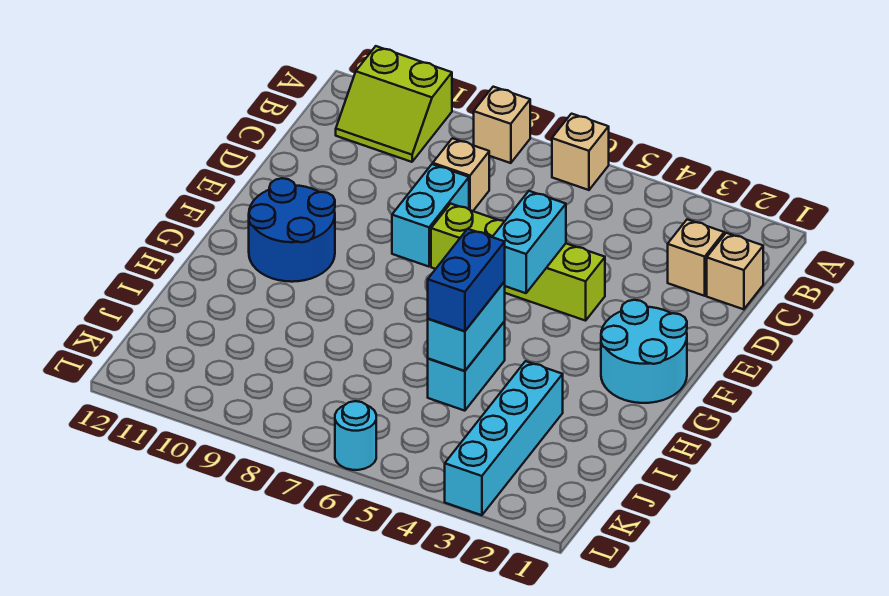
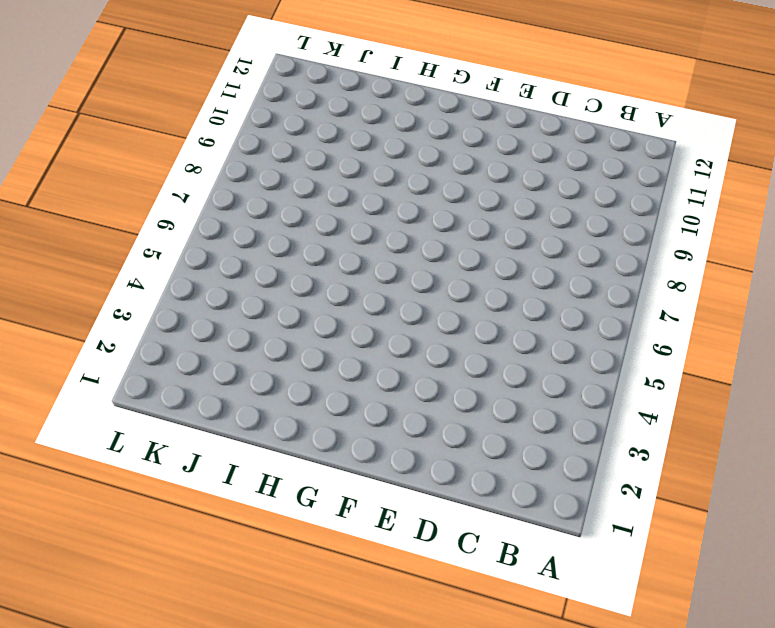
none -> tan 1x1 brick [552,114,609,190]
none -> tan 1x1 brick [474,87,530,163]
none -> lime 2x2 slope [336,46,452,162]

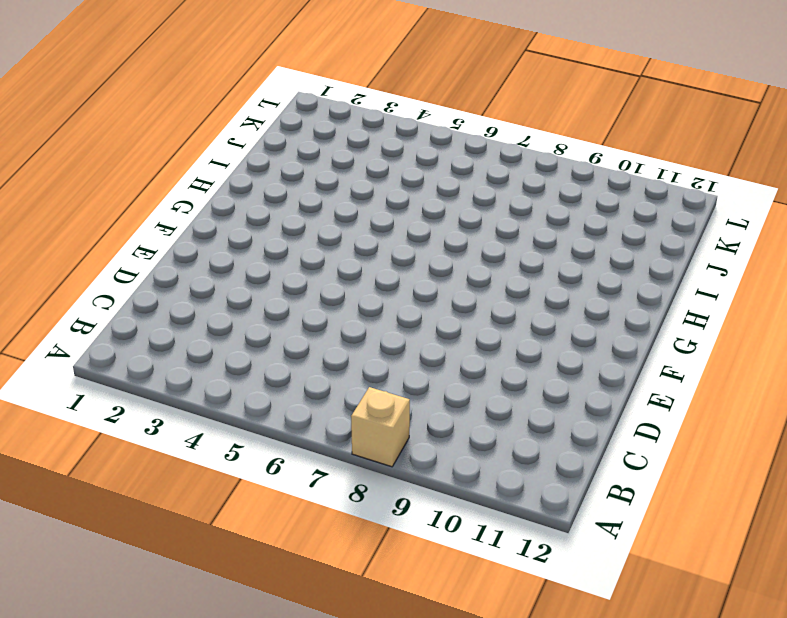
none -> tan 1x1 brick [552,114,609,190]
none -> lime 2x2 slope [336,46,452,162]
none -> tan 1x1 brick [707,233,763,309]

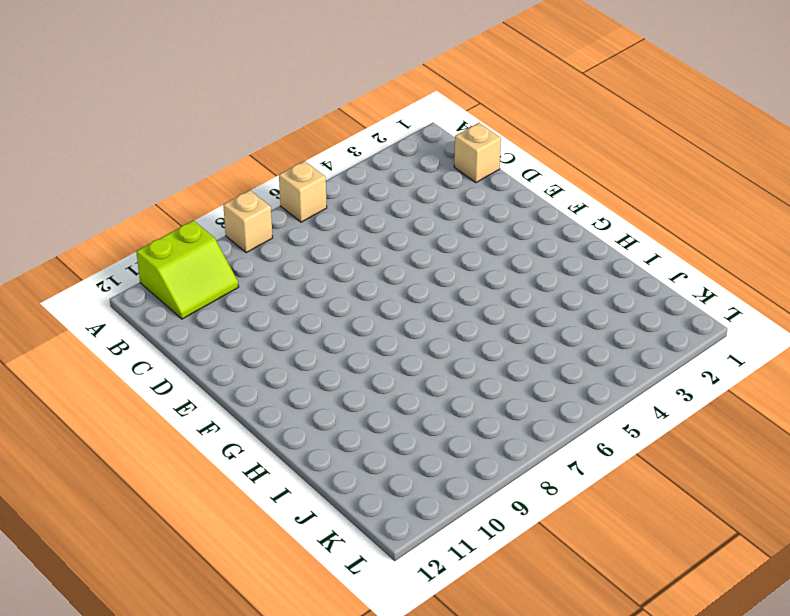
none -> tan 1x1 brick [668,219,724,296]
none -> tan 1x1 brick [433,138,489,211]
none -> cyan 1x2 brick [392,164,469,267]

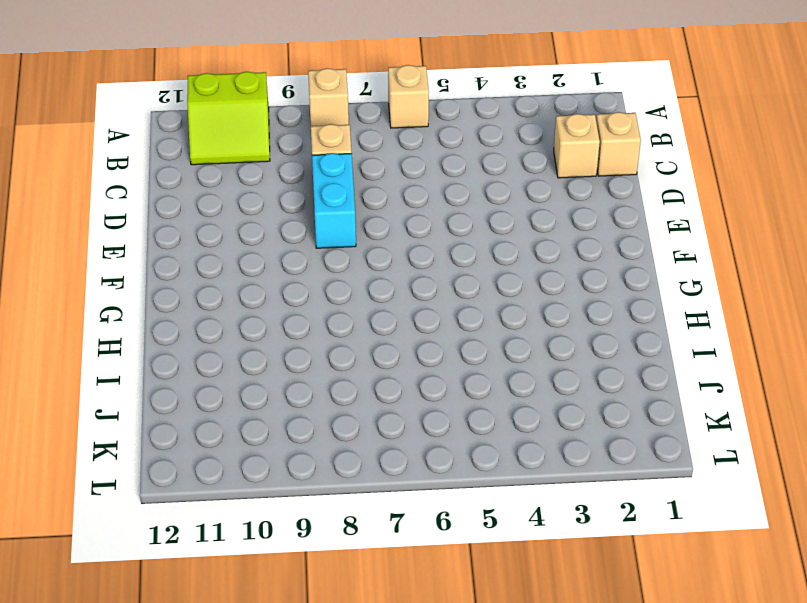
none -> lime 1x4 brick [431,204,605,321]
none -> cyan 2x2 round brick [601,300,687,403]
none -> blue 2x2 round brick [249,178,335,282]

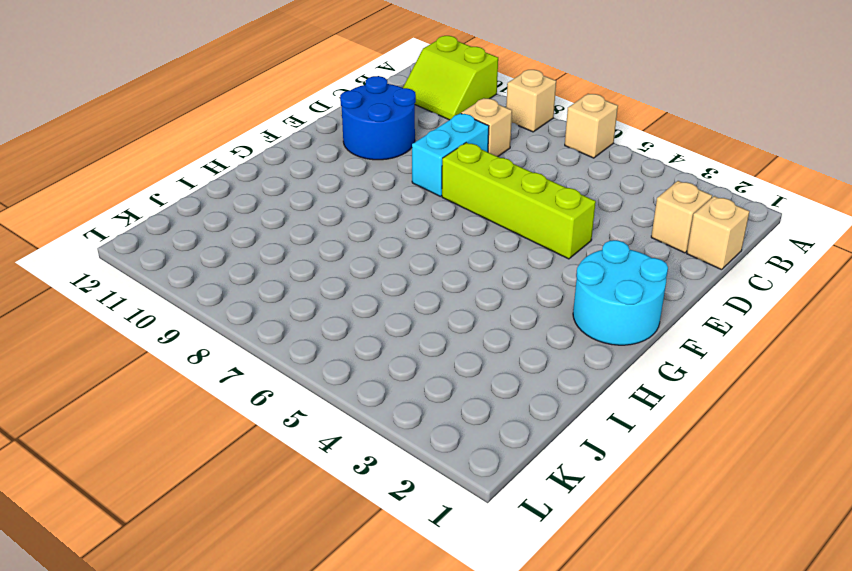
blue 2x2 round brick [340,76,416,160] -> blue 2x2 round brick moved to [249,178,335,282]
none -> cyan 1x2 brick [428,321,505,411]
none -> cyan 1x4 brick [445,361,563,515]
none -> cyan 1x1 round brick [335,401,376,470]

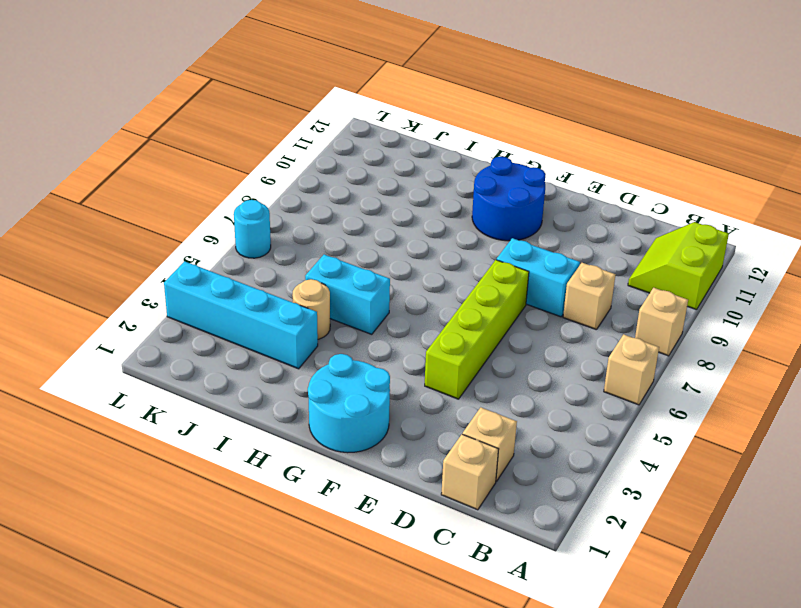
tan 1x1 round brick [293,279,330,339] -> none
none -> cyan 1x2 brick [493,191,566,293]
none -> cyan 1x2 brick [428,282,505,371]
none -> blue 1x2 brick [428,229,505,331]

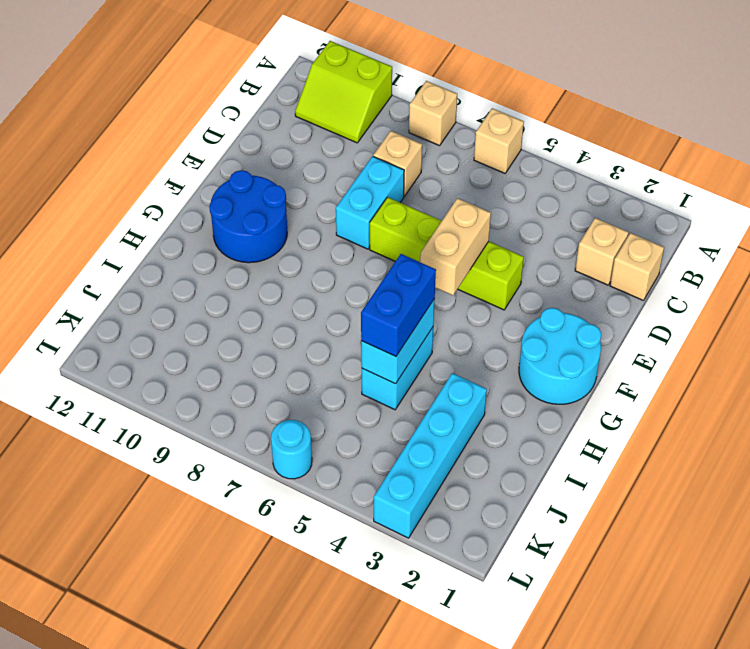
tan 1x2 brick [420,198,491,295] -> cyan 1x2 brick [493,191,566,293]

